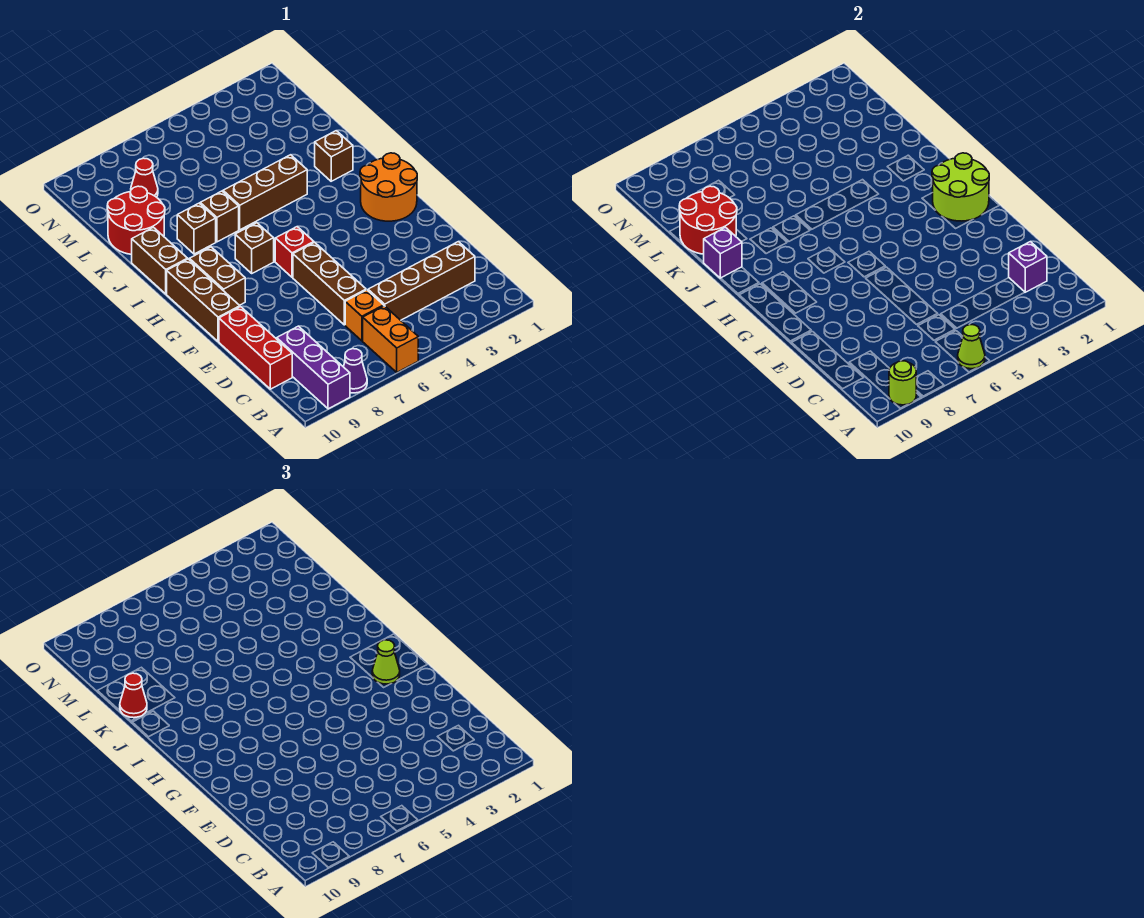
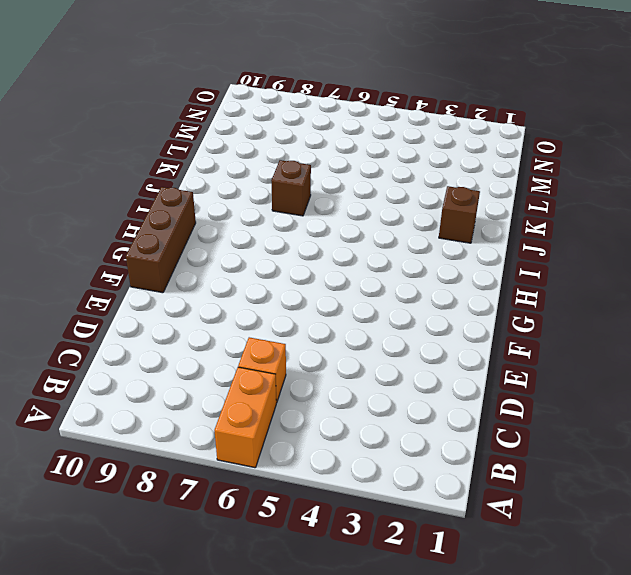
none -> purple 1x1 cone [343,349,367,393]
none -> purple 1x3 brick [277,326,350,409]
none -> brown 1x4 brick [368,242,475,320]

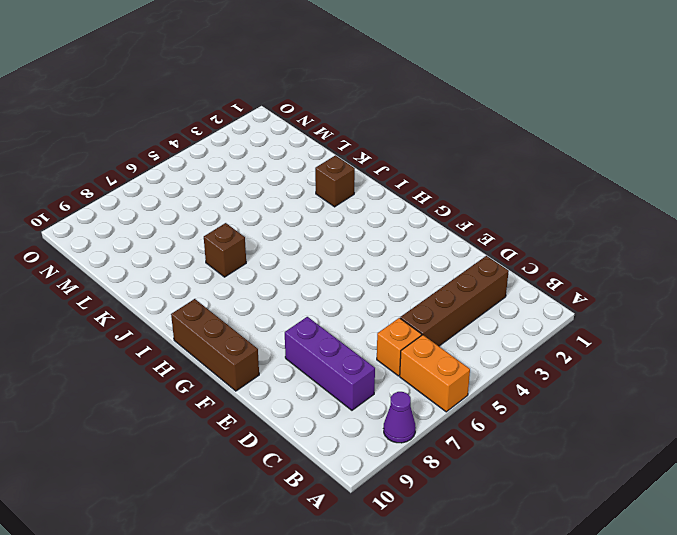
purple 1x3 brick [285,317,375,410] -> purple 1x3 brick moved to [277,326,350,409]
none -> red 1x3 brick [219,307,292,389]
none -> brown 1x3 brick [293,242,366,325]
none -> orange 2x2 round brick [360,153,417,221]

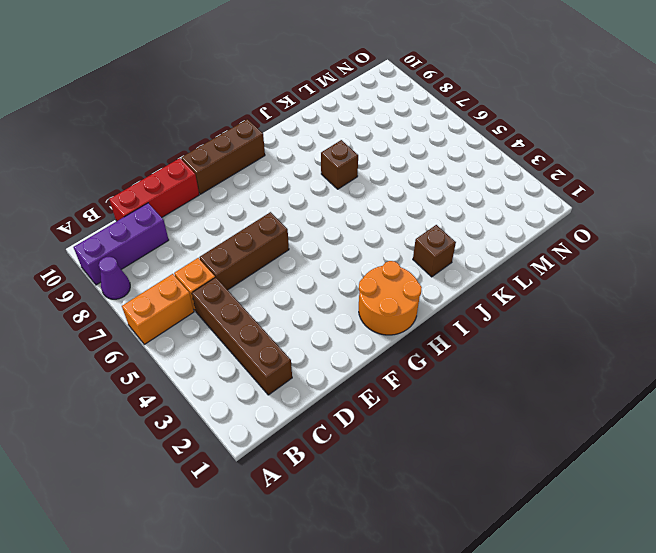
none -> red 1x1 brick [275,227,314,277]
none -> brown 1x2 brick [189,247,245,305]
none -> brown 1x1 brick [235,223,274,273]

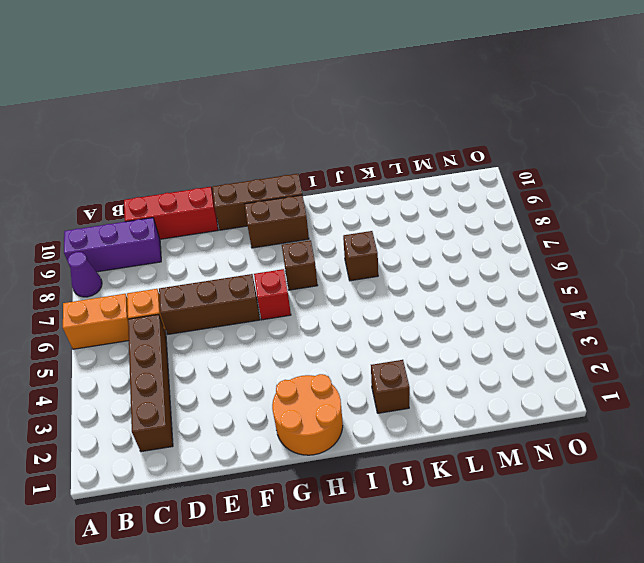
none -> brown 1x2 brick [132,227,188,294]
none -> brown 1x3 brick [223,155,307,230]
none -> brown 1x1 brick [177,203,216,254]

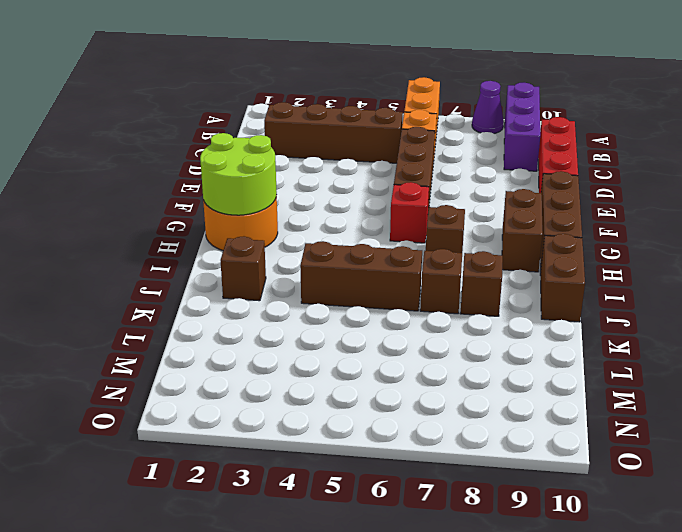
none -> red 2x2 round brick [107,186,165,254]
none -> red 1x1 cone [131,158,158,197]
none -> lime 1x1 cone [958,325,985,369]

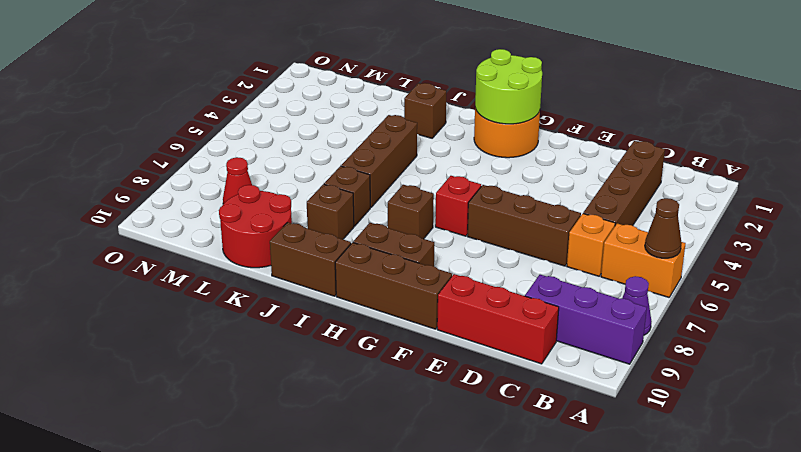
brown 1x1 cone [645,198,682,258] -> lime 1x1 cone [958,325,985,369]
none -> lime 1x1 round brick [889,361,916,405]
none -> purple 1x1 brick [1009,242,1047,292]
none -> purple 1x1 brick [704,227,742,278]

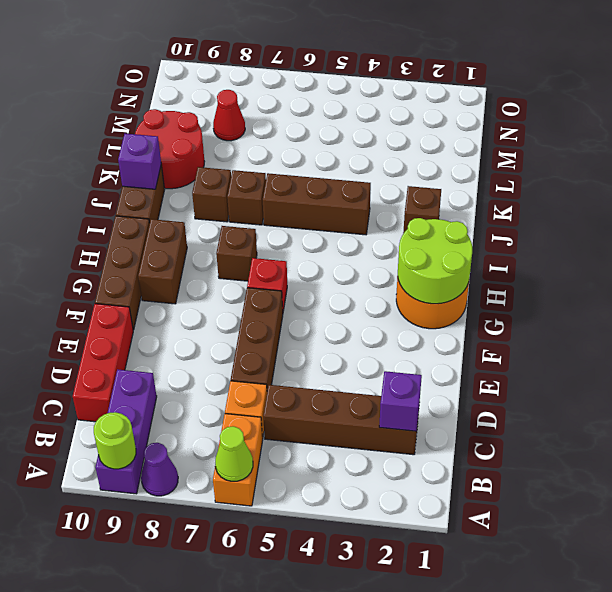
none -> red 2x2 round brick [679,186,737,254]
none -> lime 1x1 cone [372,640,400,684]
none -> red 1x1 cone [120,673,147,718]

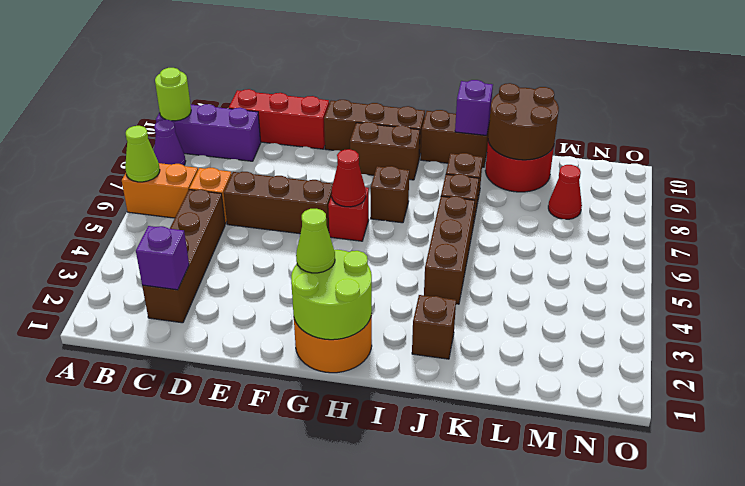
red 1x1 cone [332,149,366,207] -> red 1x1 cone moved to [120,673,147,718]
brown 2x2 round brick [488,83,559,160] -> red 2x2 round brick [679,186,737,254]

